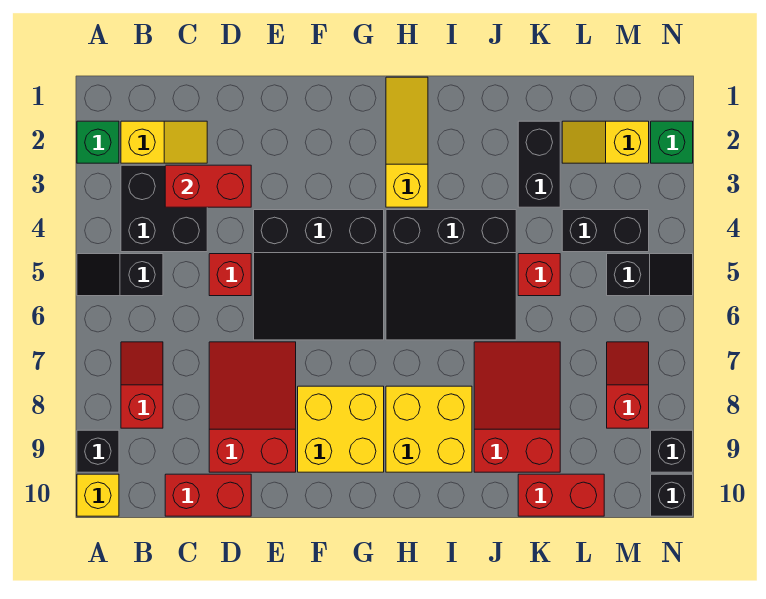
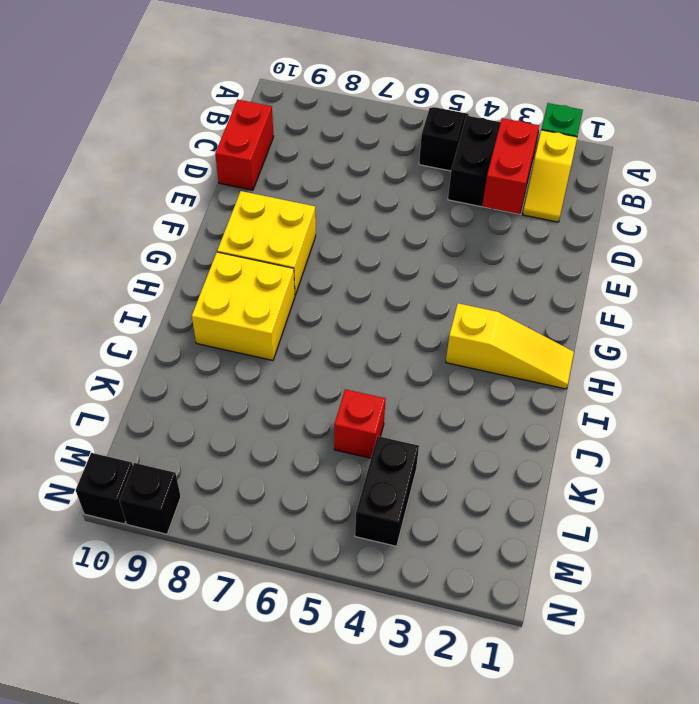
none -> black 1x1 brick [77,430,119,472]
none -> yellow 1x1 brick [77,474,119,516]
none -> red 1x2 slope [121,342,163,428]

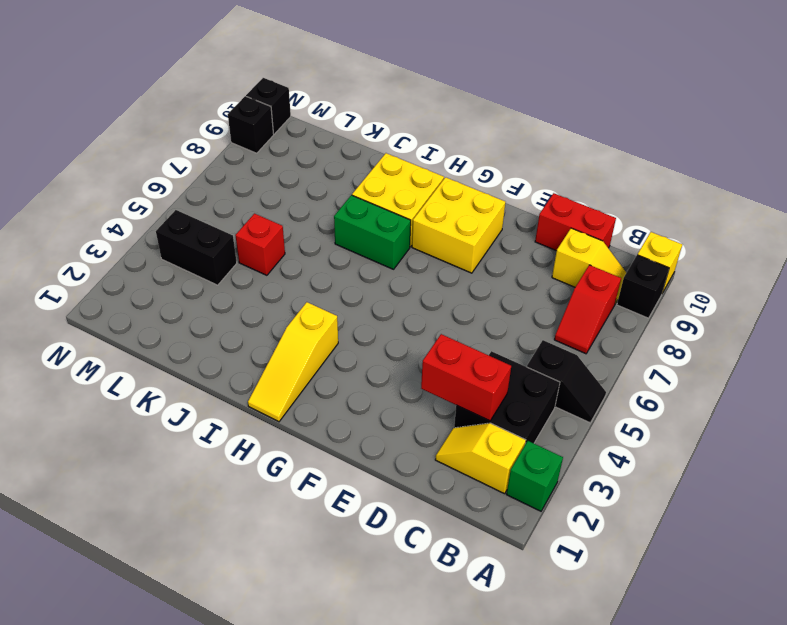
yellow 1x2 slope [552,228,626,304] -> yellow 1x2 slope moved to [562,121,649,163]
green 1x2 brick [334,195,411,269] -> none
none -> red 1x1 brick [209,254,251,296]
none -> red 2x3 slope [209,342,296,472]
none -> black 3x3 slope [254,210,384,340]

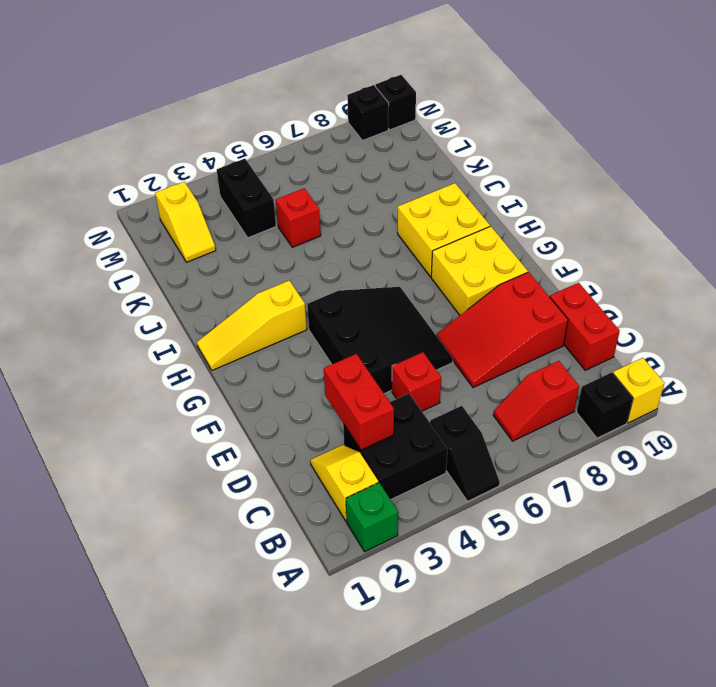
none -> black 3x3 slope [386,210,516,340]
none -> red 2x3 slope [474,342,560,472]
none -> black 1x2 brick [518,121,560,207]

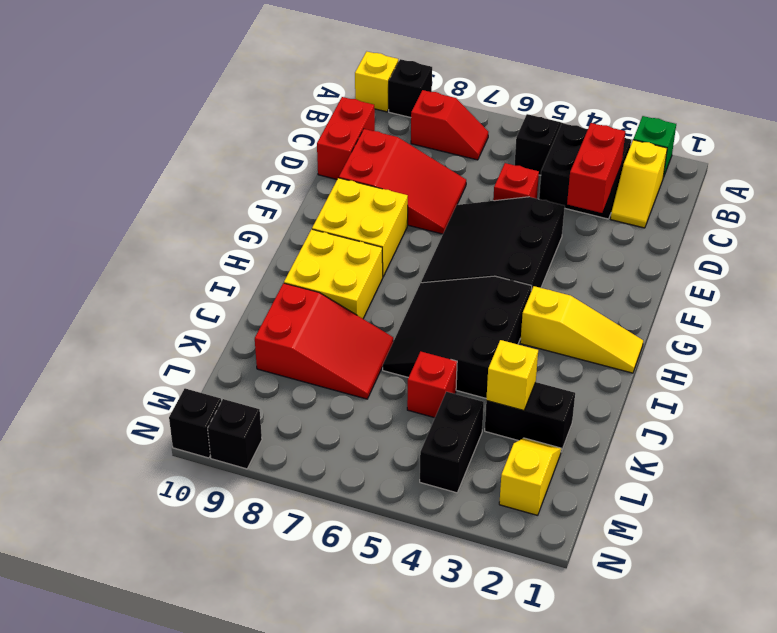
yellow 1x1 brick [486,340,538,411] -> none
none -> red 1x2 brick [518,474,604,516]
none -> black 1x2 slope [607,254,693,296]
none -> red 1x2 slope [607,342,649,428]

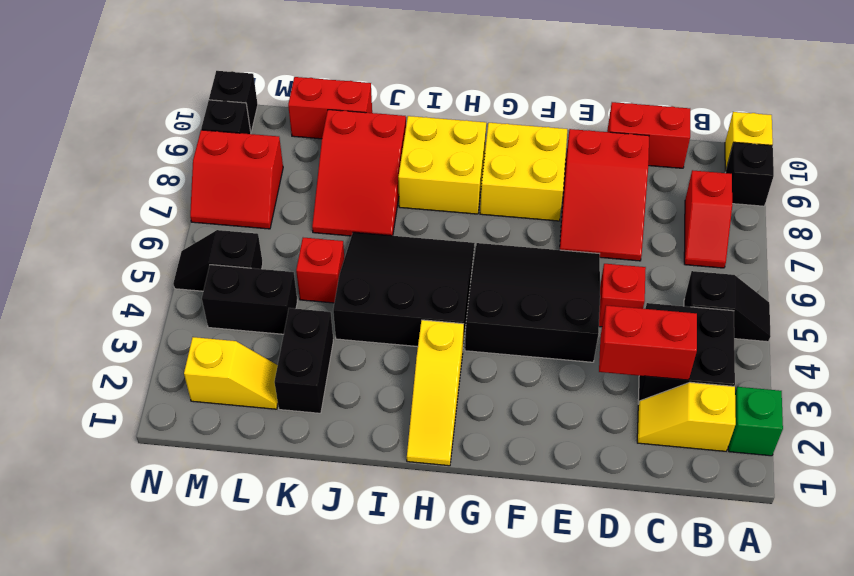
red 2x2 slope [190,130,283,229] -> red 1x2 slope [607,342,649,428]
none -> green 1x1 brick [651,121,693,163]

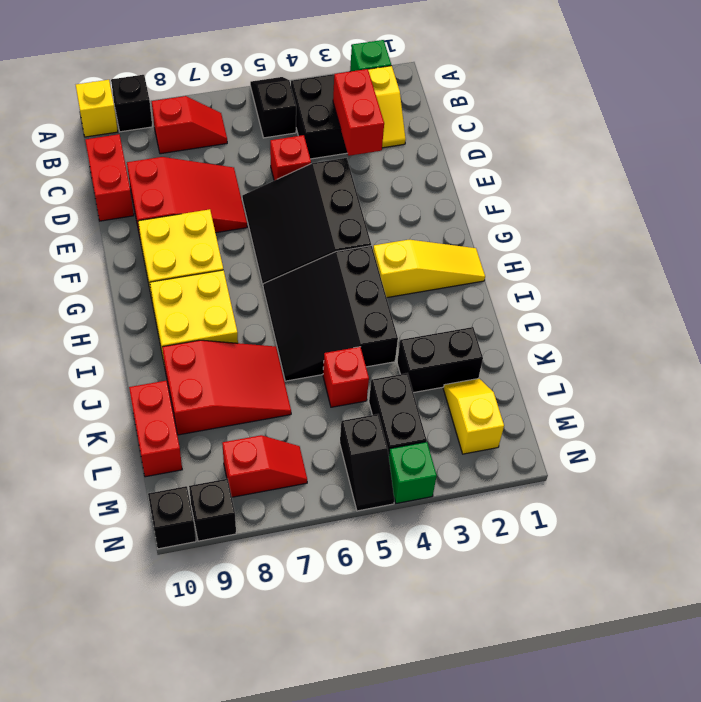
green 1x1 brick [389,442,437,503] -> green 1x1 brick moved to [651,121,693,163]

